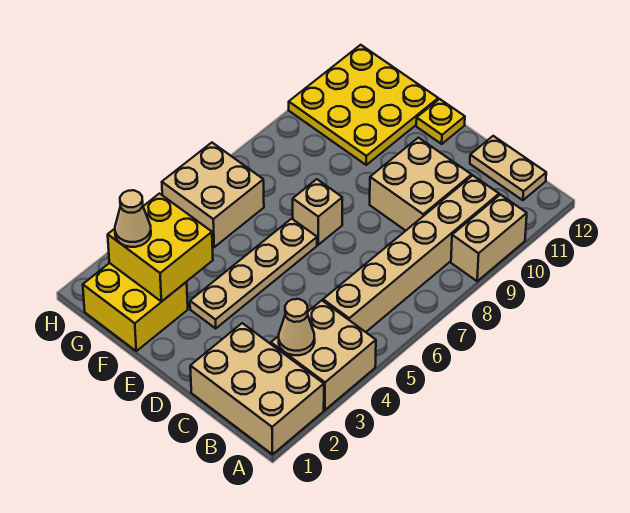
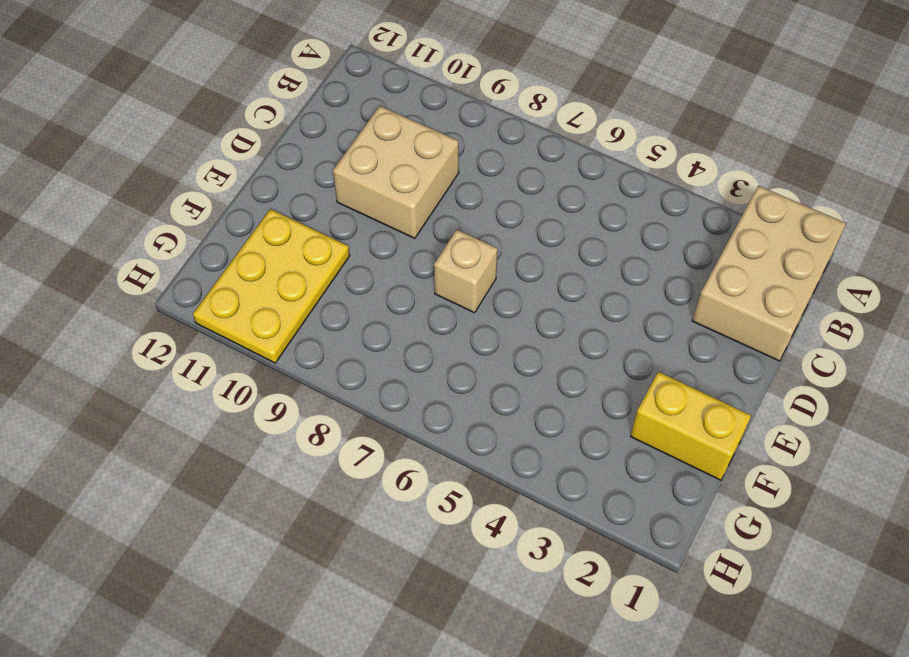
yellow 1x2 brick [631,372,751,480] -> yellow 2x2 brick [83,263,188,351]
yellow 2x3 plate [193,209,350,363] -> yellow 3x3 plate [289,45,438,165]
none -> tan 2x2 brick [271,300,376,410]
none -> tan 1x2 brick [451,195,527,281]
none -> tan 1x6 brick [323,176,499,332]

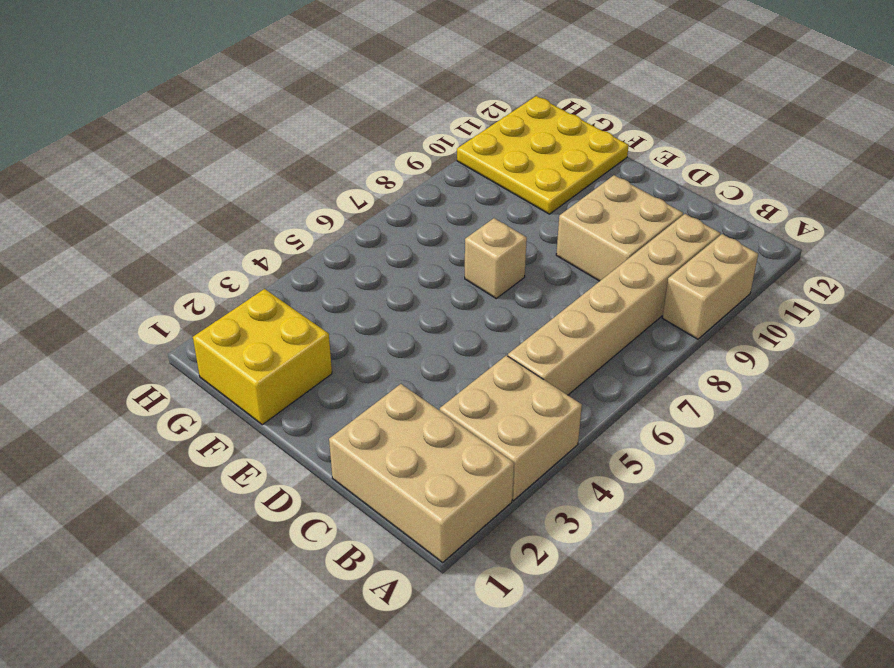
none -> tan 1x2 plate [470,136,546,200]
none -> tan 1x4 plate [190,219,317,328]
none -> yellow 1x1 plate [416,99,465,144]

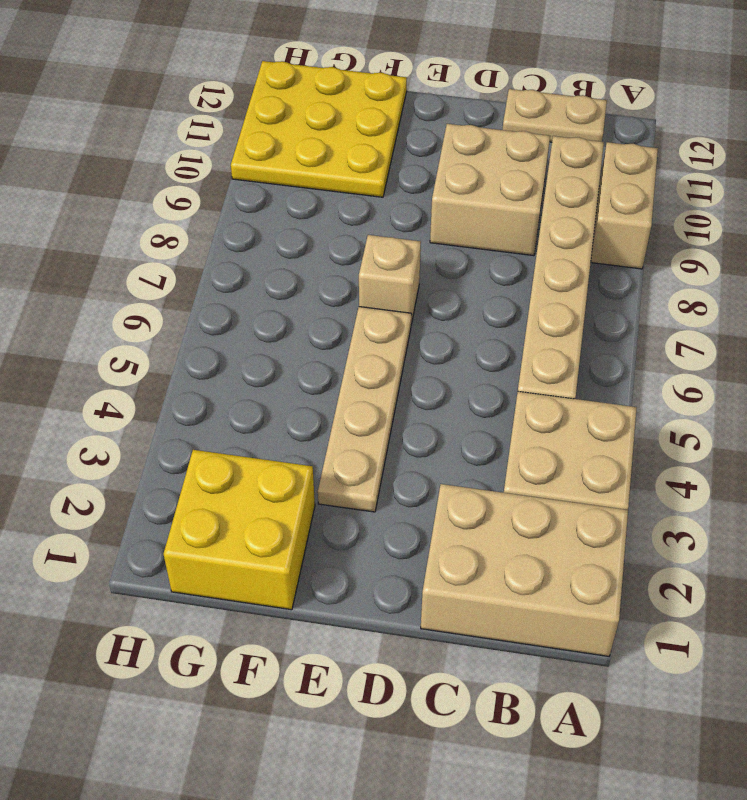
none -> yellow 1x1 plate [416,99,465,144]
none -> tan 2x2 brick [162,143,264,247]
none -> tan 1x1 cone [279,299,315,355]

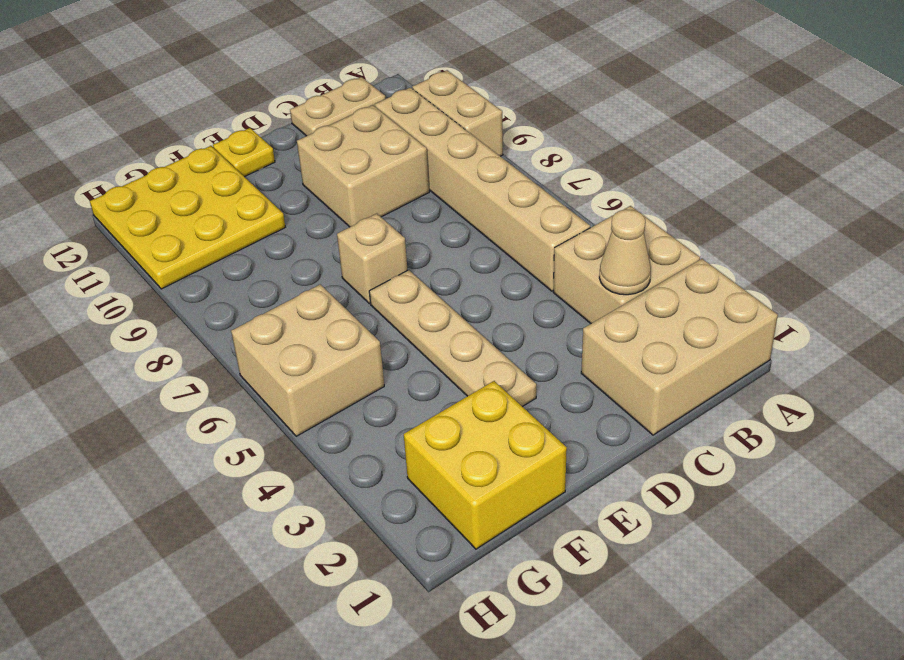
none -> yellow 2x2 brick [108,194,213,302]
none -> tan 1x1 cone [115,190,151,247]

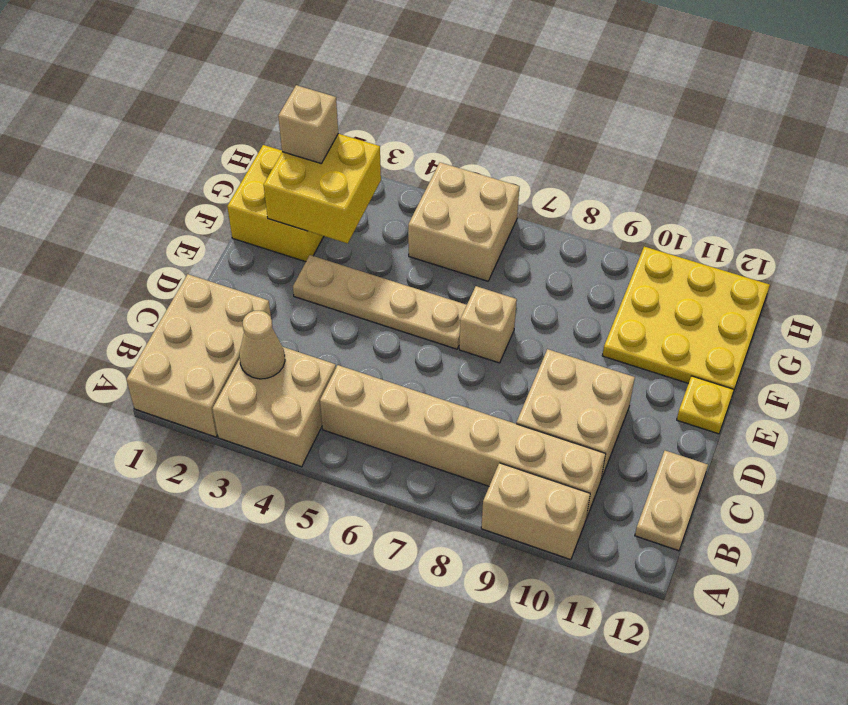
tan 1x1 brick [278,85,338,163] -> tan 1x1 cone [115,190,151,247]

